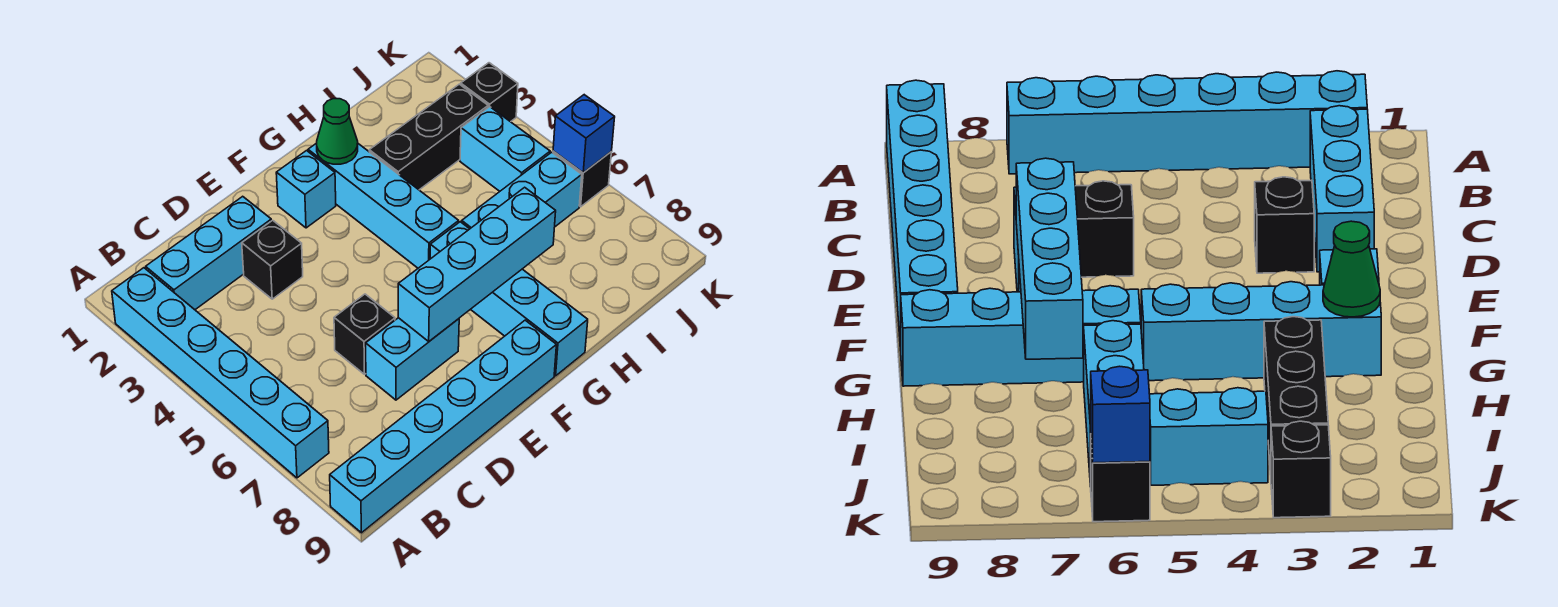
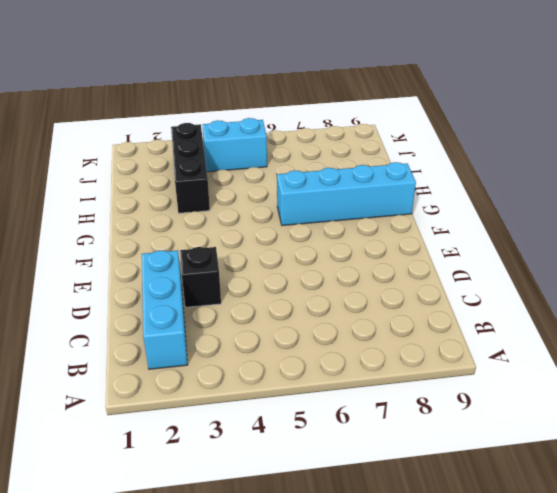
none -> cyan 1x6 brick [112,268,329,478]
none -> cyan 1x6 brick [330,320,556,533]
none -> black 1x1 brick [334,294,395,374]

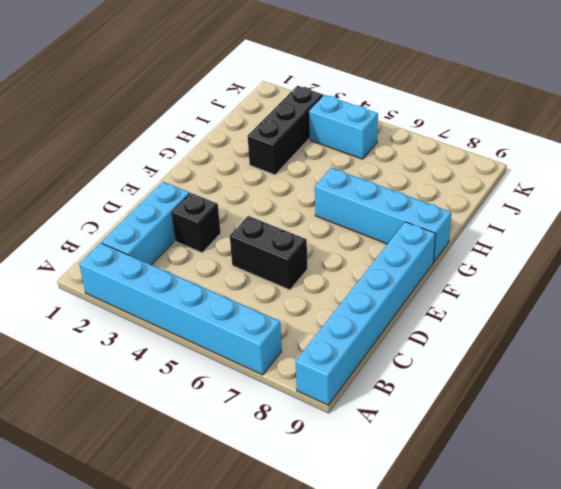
black 1x2 brick [230,216,307,290] -> black 1x1 brick [334,294,395,374]
none -> cyan 1x2 brick [366,318,459,400]
none -> cyan 1x1 brick [276,151,336,228]
none -> cyan 1x4 brick [308,143,459,268]

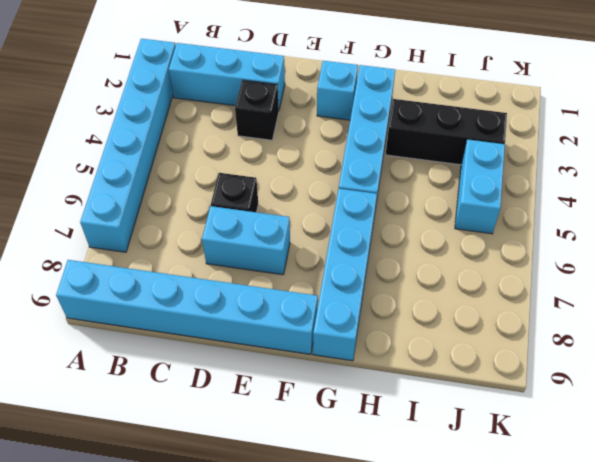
none -> cyan 1x3 brick [462,152,582,229]
none -> black 1x1 brick [461,63,518,122]
none -> black 1x1 brick [553,151,611,207]

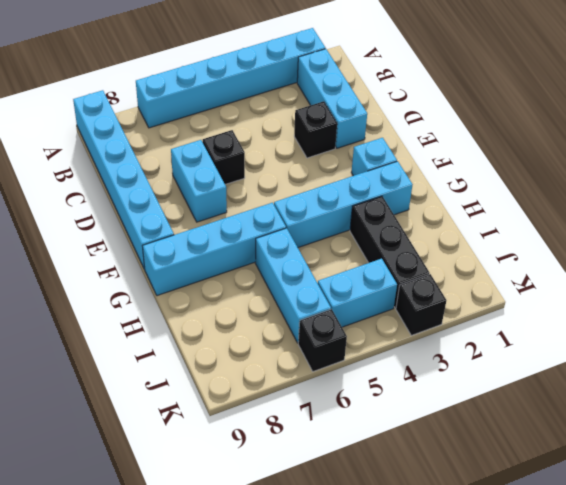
none -> cyan 1x4 brick [398,187,556,341]
none -> green 1x1 cone [317,99,358,164]
none -> blue 1x1 brick [553,95,615,173]

